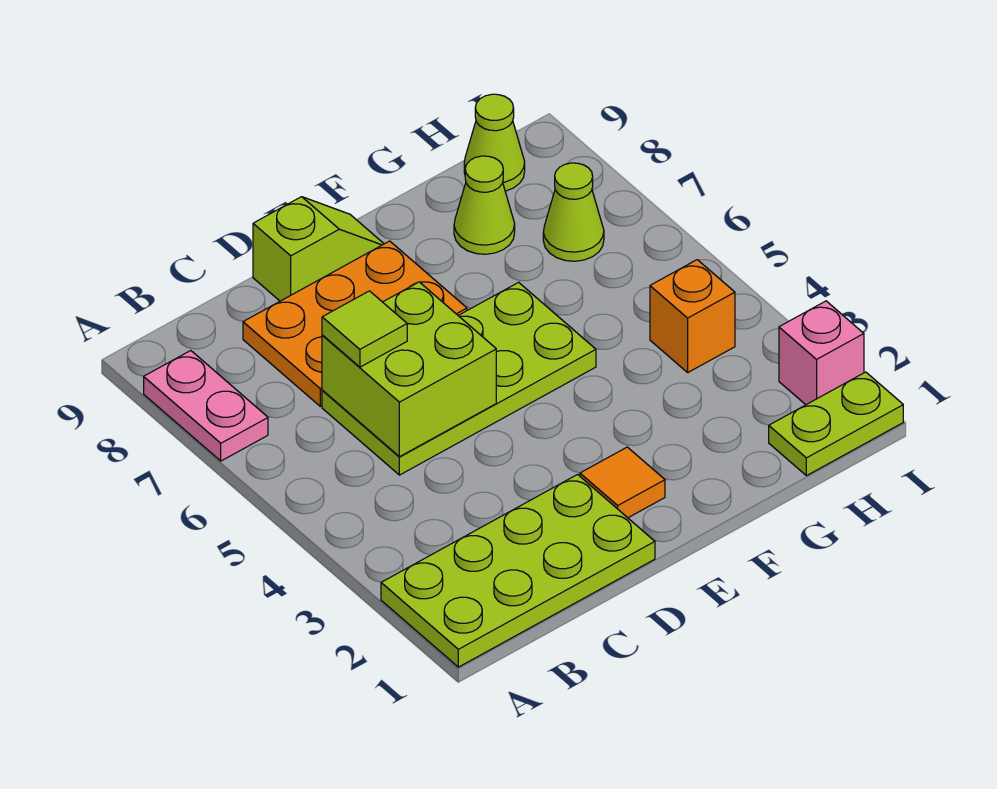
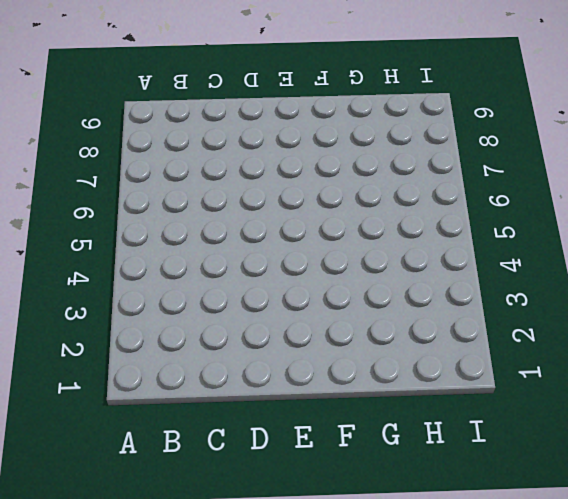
none -> lime 2x4 plate [381,475,655,667]
none -> pink 1x2 plate [144,351,268,461]
none -> lime 2x4 plate [322,282,596,475]

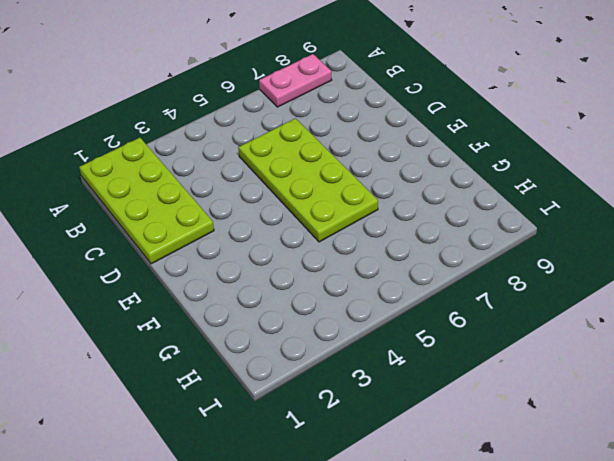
none -> orange 2x3 plate [243,241,467,406]
none -> lime 1x2 slope [253,197,384,301]
none -> orange 1x1 tile [580,447,665,518]

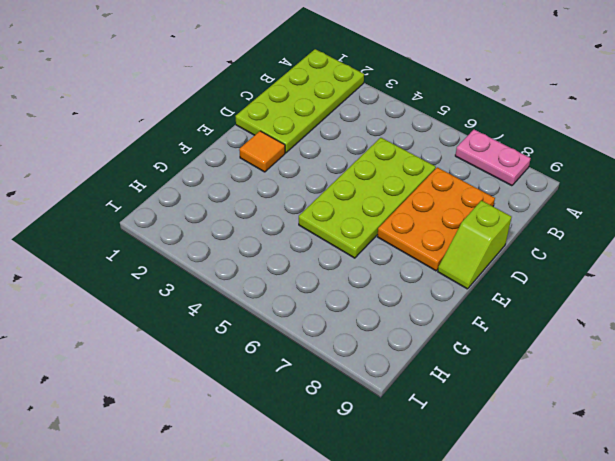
none -> lime 1x1 cone [454,156,515,254]
none -> lime 1x2 plate [769,372,903,476]
none -> orange 1x1 brick [650,260,735,372]

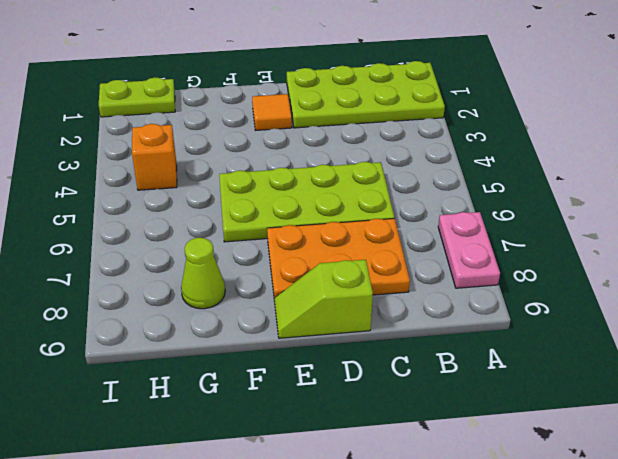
none -> lime 1x1 cone [543,163,604,261]
none -> lime 1x1 cone [464,94,525,191]
none -> pink 1x1 brick [779,301,864,405]

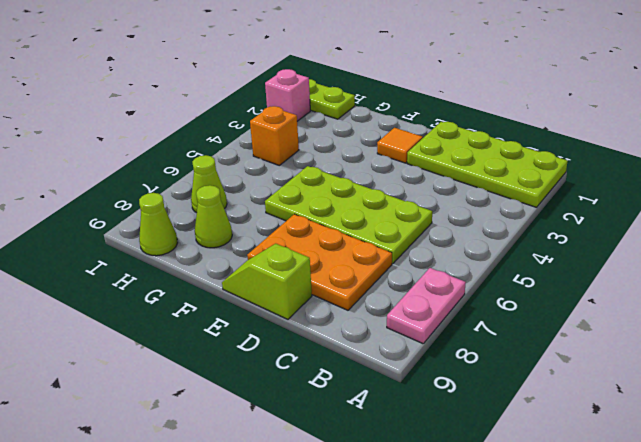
none -> lime 2x2 brick [322,282,496,457]
none -> lime 1x1 tile [322,291,407,367]

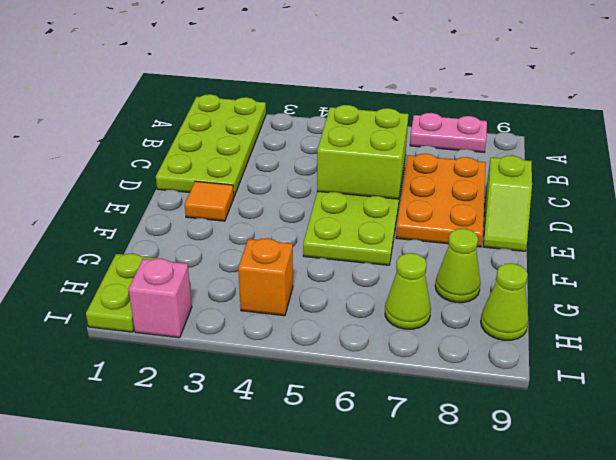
none -> lime 1x1 tile [322,291,407,367]

